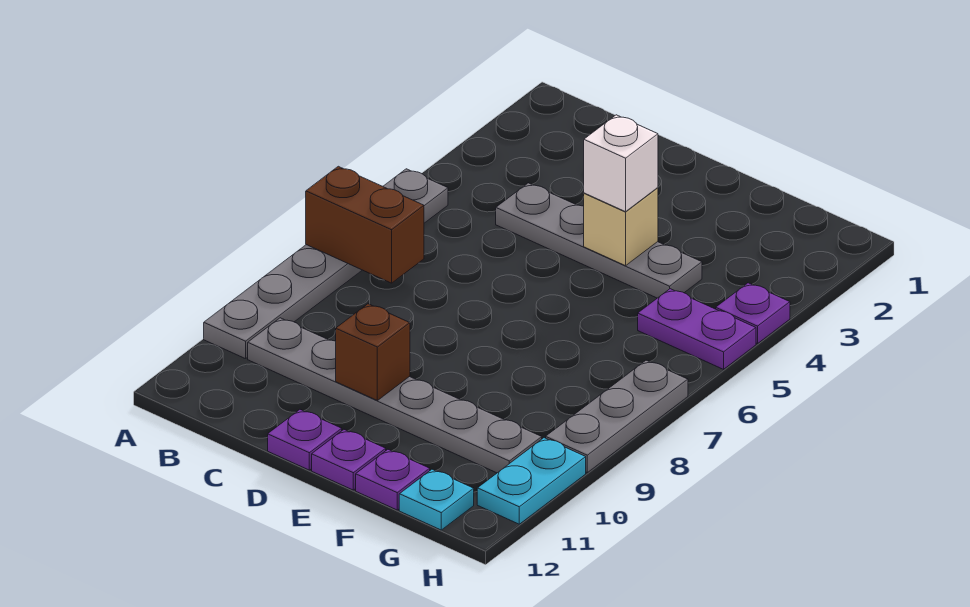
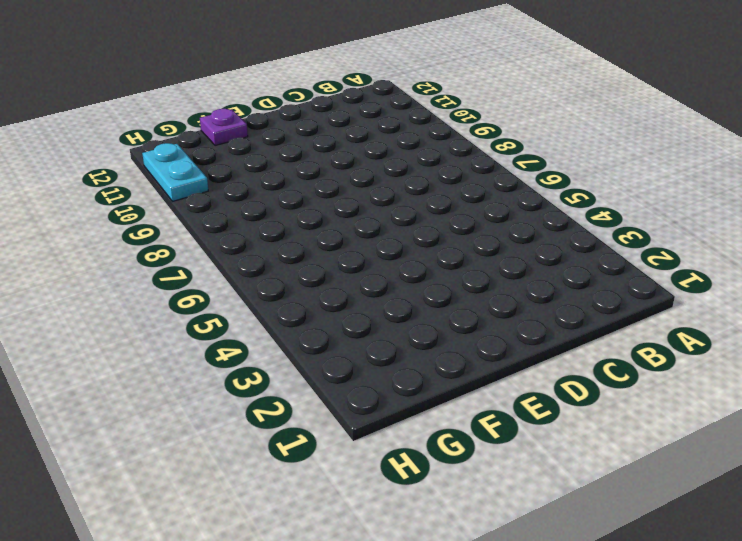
none -> grey 1x6 plate [204,169,448,359]
none -> grey 1x6 plate [248,318,542,473]
none -> grey 1x4 plate [496,183,702,298]

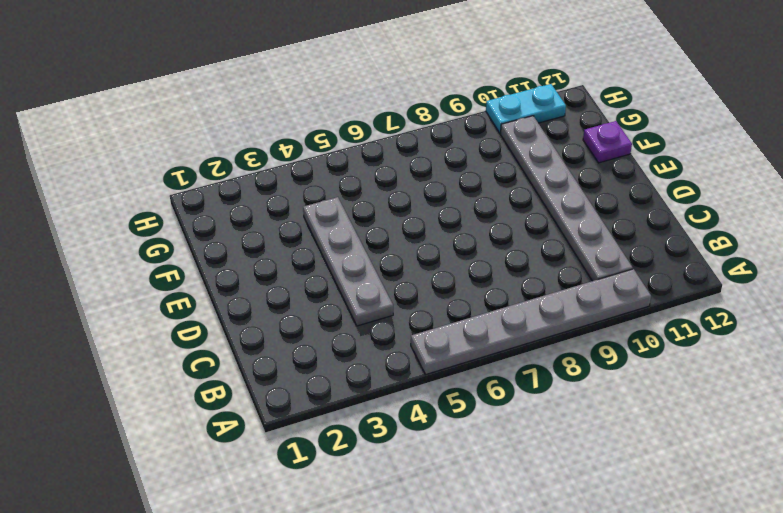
none -> purple 1x1 plate [268,410,342,470]
none -> purple 1x1 plate [312,430,386,490]
none -> purple 1x2 plate [638,289,756,369]

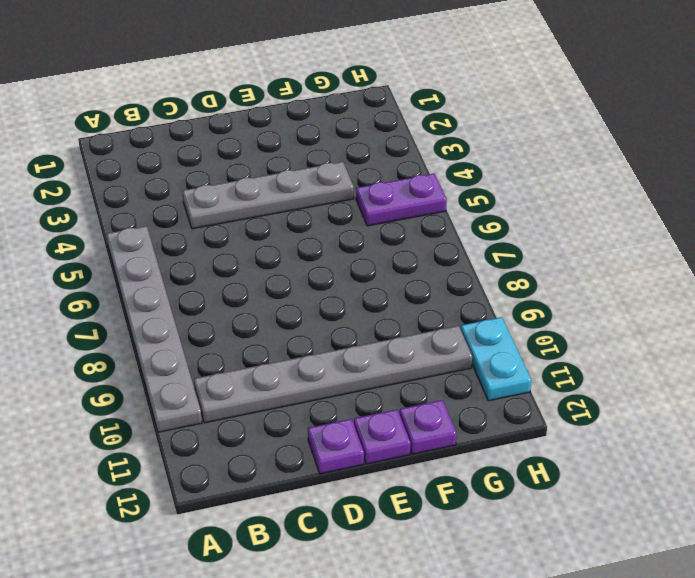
none -> cyan 1x1 plate [399,469,474,530]
none -> purple 1x1 plate [716,283,790,344]
none -> grey 1x3 plate [546,360,688,472]

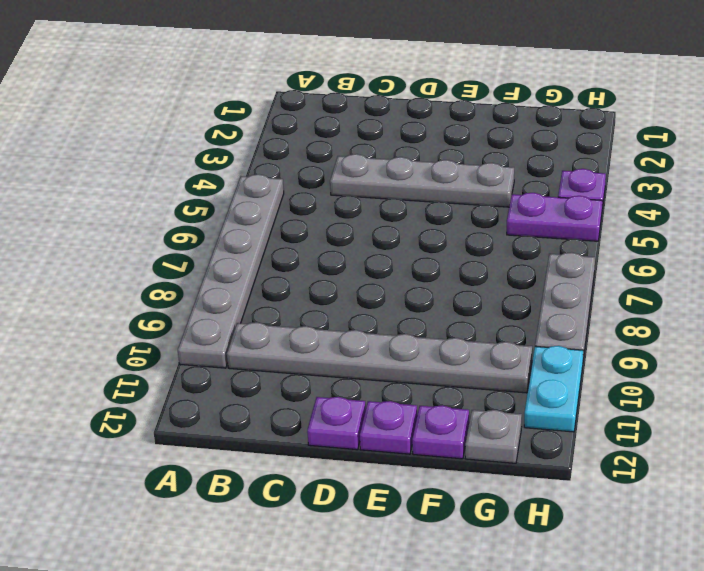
grey 1x1 plate [465,410,522,463] -> cyan 1x1 plate [399,469,474,530]
none -> brown 1x2 brick [306,166,424,283]
none -> brown 1x1 brick [336,304,410,400]
none -> tan 1x1 brick [584,188,658,266]

